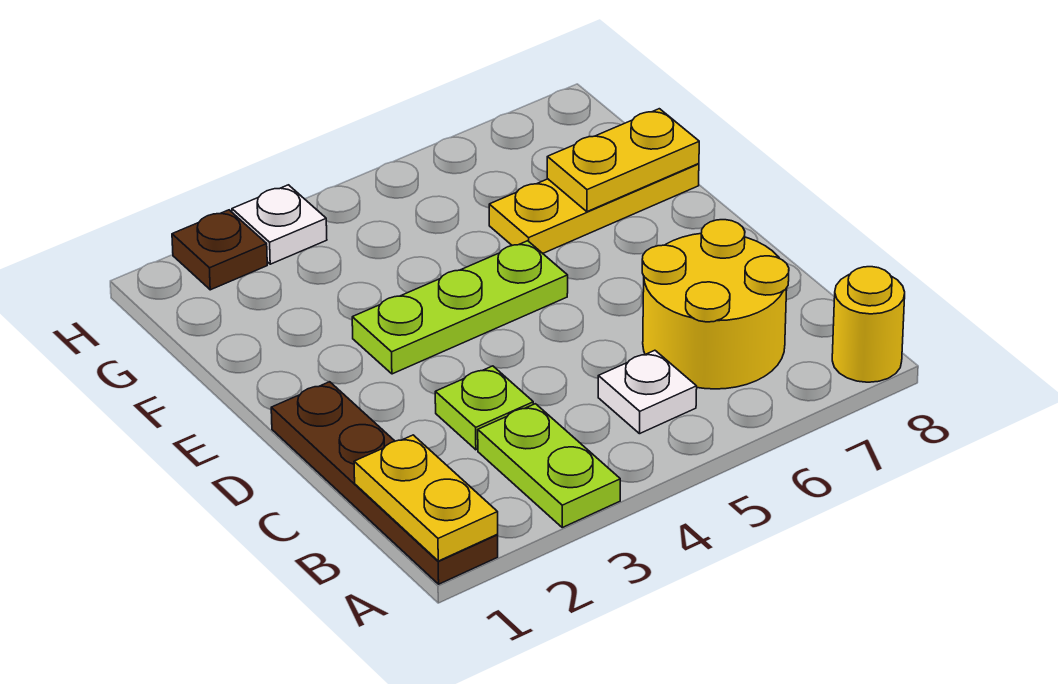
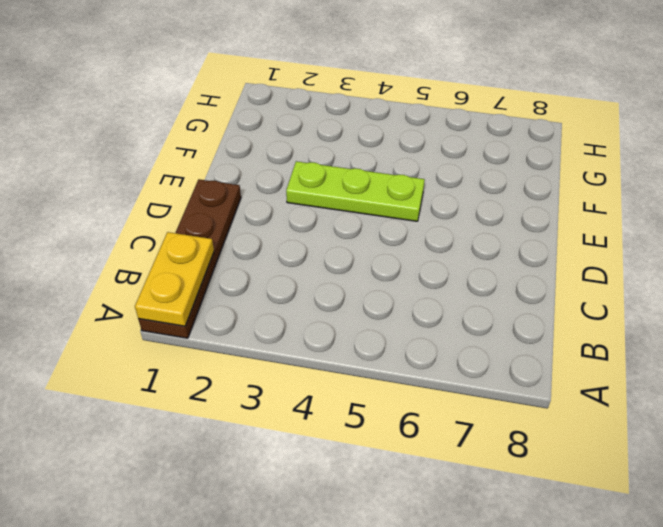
none -> lime 1x2 plate [478,404,620,527]
none -> yellow 1x1 round brick [832,267,905,382]
none -> white 1x1 plate [598,350,697,434]

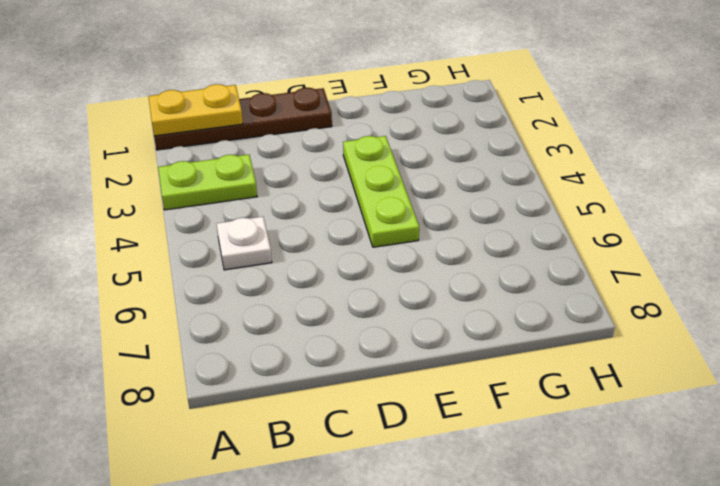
none -> yellow 1x1 round brick [832,267,905,382]
none -> yellow 2x2 round brick [642,220,789,389]
none -> lime 1x1 plate [435,366,533,450]

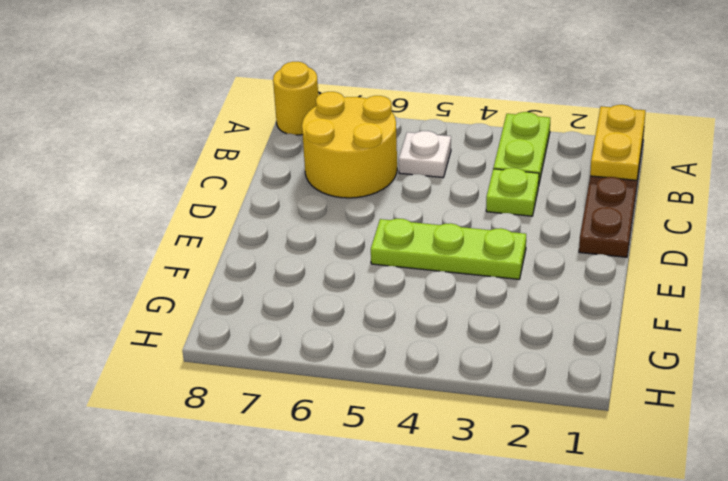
none -> yellow 1x3 plate [489,164,699,253]
none -> brown 1x1 plate [172,210,267,290]
none -> white 1x1 plate [232,185,327,264]

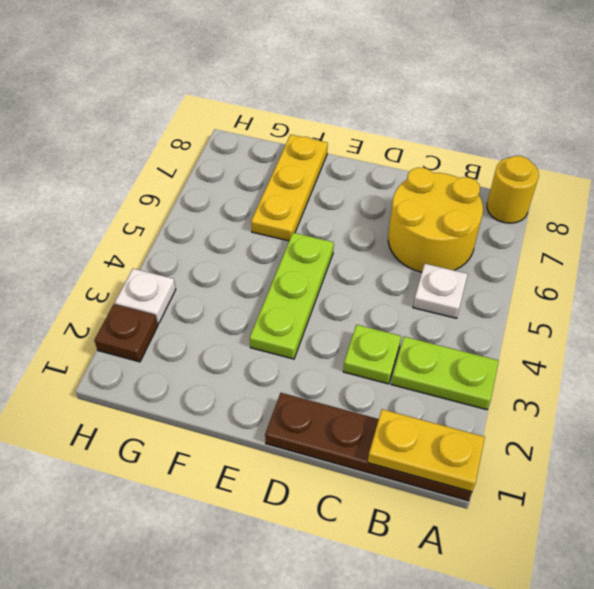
none -> yellow 1x2 plate [547,109,699,212]

